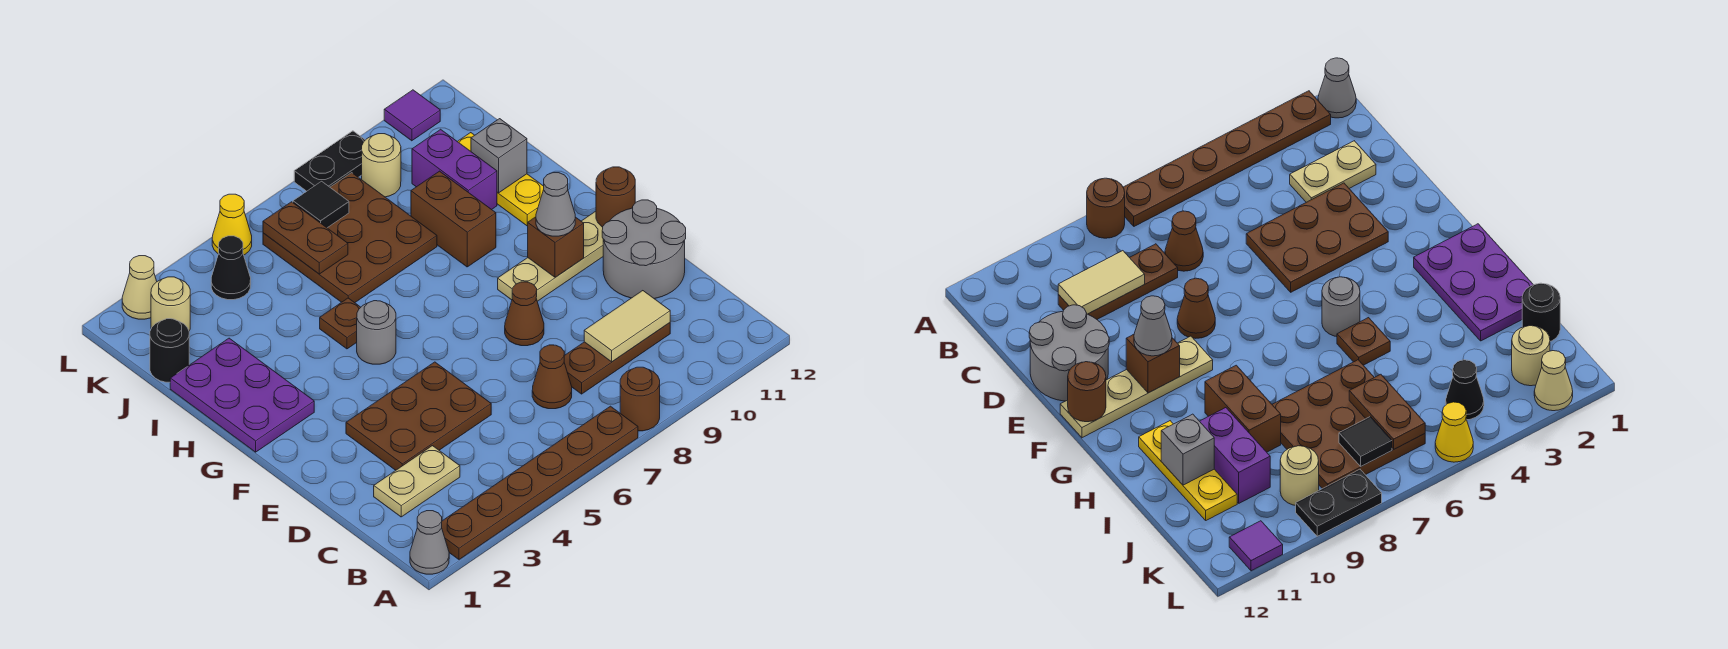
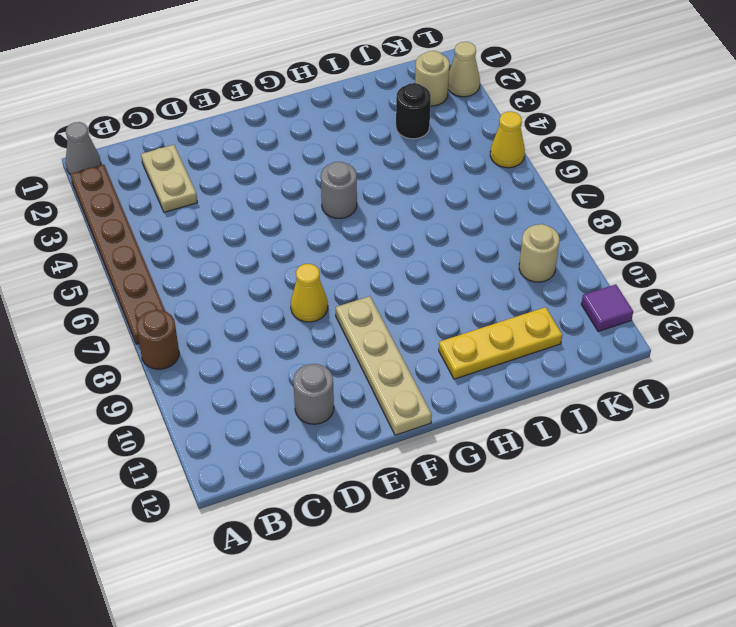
grey 1x1 round brick [293,364,334,424] -> grey 2x2 round brick [602,200,686,299]
yellow 1x1 cone [291,264,328,322] -> brown 1x1 cone [505,282,544,346]
black 1x1 round brick [396,83,431,139] -> black 1x1 round brick moved to [150,319,189,382]
none -> brown 1x1 cone [532,345,572,409]
none -> brown 1x3 plate [564,323,670,394]
none -> brown 2x3 plate [346,362,491,470]
none -> purple 2x3 plate [170,338,314,452]

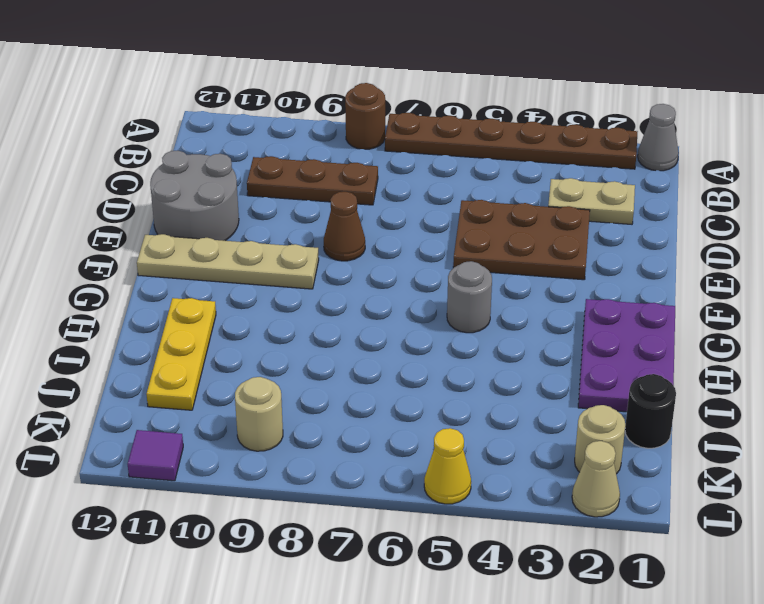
none -> brown 1x1 cone [532,345,572,409]
none -> brown 1x1 plate [320,298,361,349]
none -> brown 1x2 brick [411,171,496,267]
none -> brown 3x3 plate [263,173,437,303]

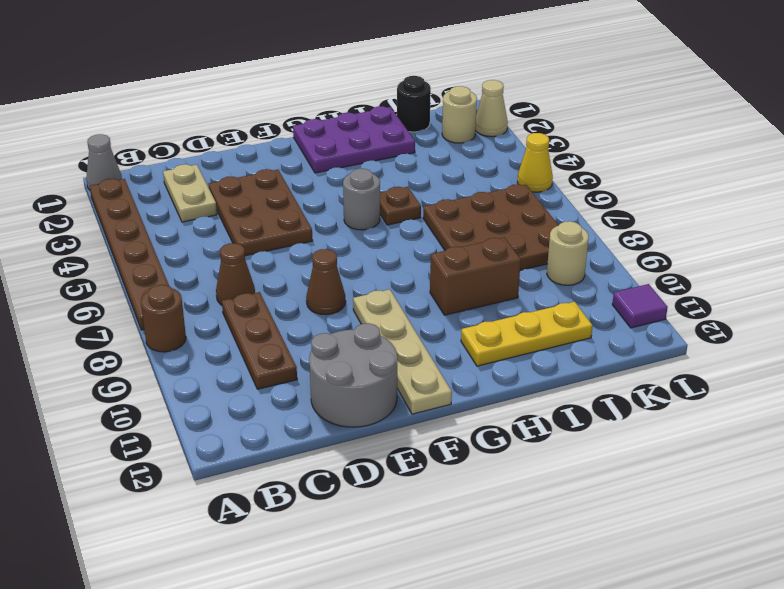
none -> purple 1x2 brick [412,129,497,210]
none -> black 1x1 cone [211,236,251,300]
none -> black 1x2 plate [294,131,365,191]
none -> tan 1x2 tile [584,291,670,362]

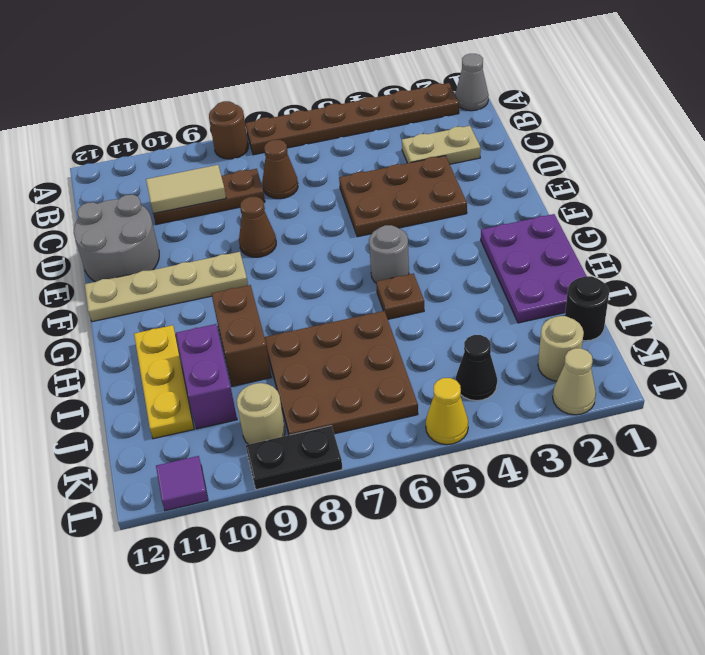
none -> brown 1x1 brick [528,217,584,277]
none -> brown 1x1 round brick [596,167,635,227]
none -> grey 1x1 brick [471,119,527,193]
none -> brown 1x2 plate [263,202,348,274]

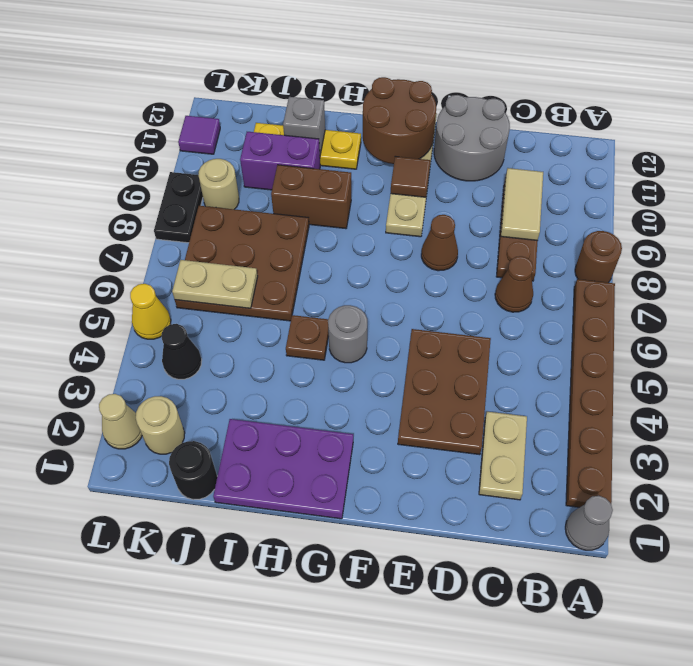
brown 1x1 tile [391,156,431,197] -> brown 1x1 brick [528,217,584,277]
brown 2x2 round brick [363,77,436,164] -> brown 1x1 round brick [596,167,635,227]
tan 1x2 plate [172,260,258,308] -> brown 1x2 plate [263,202,348,274]
none -> black 1x1 tile [293,181,349,228]
none -> grey 1x1 cone [536,173,575,236]

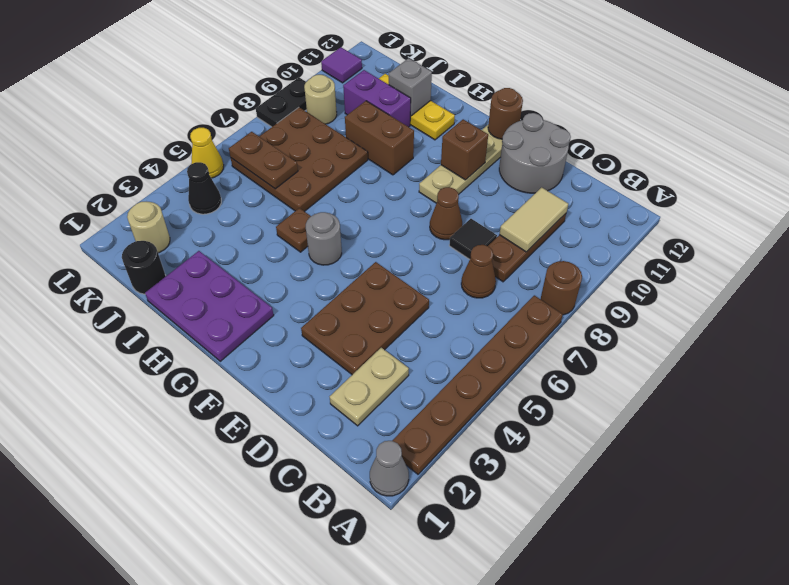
black 1x1 tile [449,219,497,259] -> black 1x1 tile moved to [293,181,349,228]
none -> tan 1x1 cone [122,256,157,319]
none -> grey 1x1 cone [536,173,575,236]

